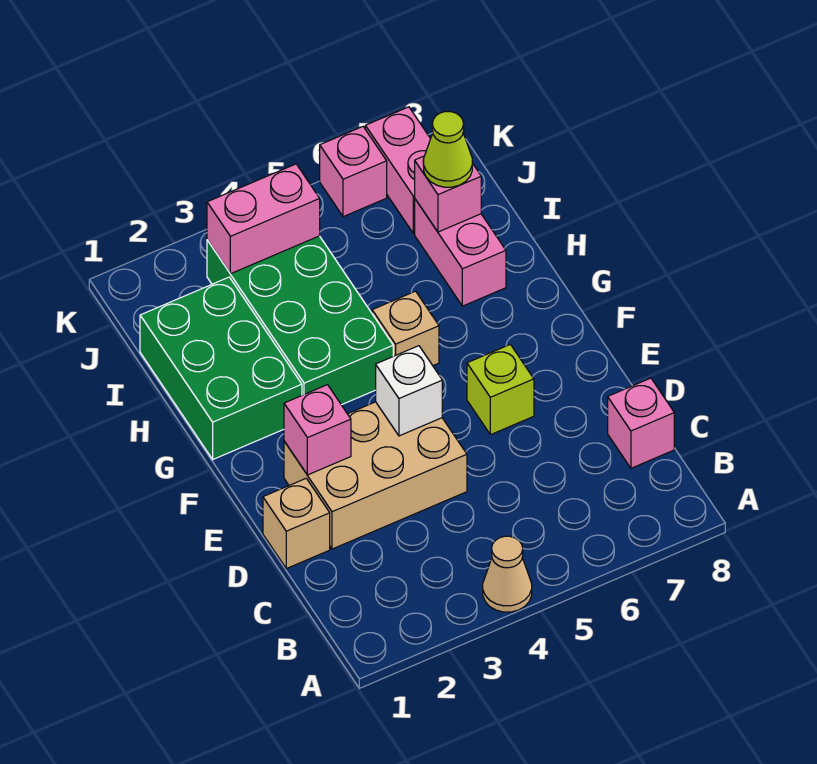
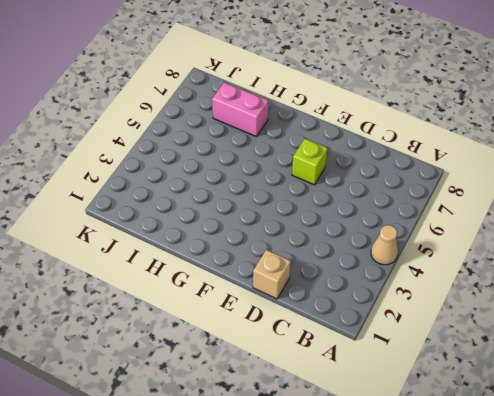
none -> pink 1x1 brick [608,378,674,468]
none -> tan 2x3 brick [284,402,467,549]
none -> green 2x3 brick [140,277,302,459]

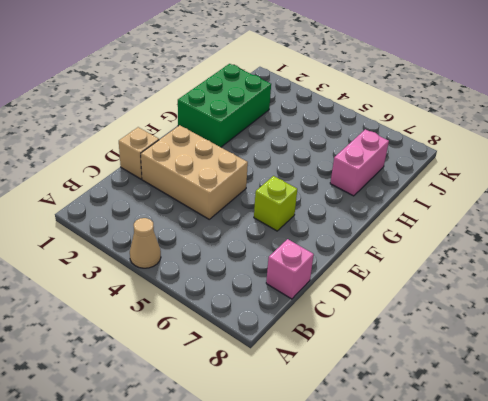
none -> green 2x4 brick [207,236,393,405]
none -> tan 1x1 brick [372,291,439,366]
none -> pink 1x2 brick [365,107,431,233]

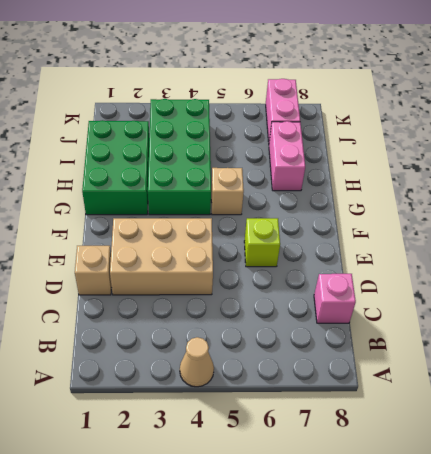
none -> pink 1x1 brick [320,127,387,217]
none -> pink 1x1 brick [284,385,351,475]
none -> white 1x1 brick [376,346,442,436]

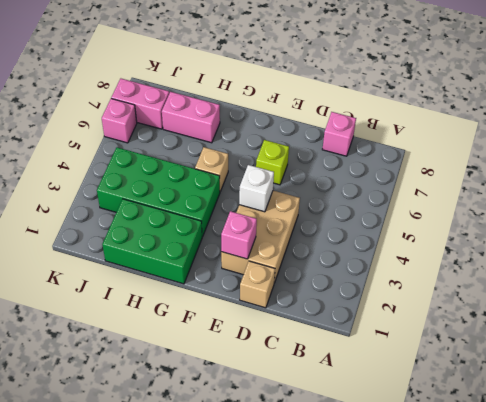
none -> tan 1x1 cone [483,536,532,612]
none -> pink 1x1 brick [415,156,481,232]
none -> pink 1x2 brick [207,164,320,274]

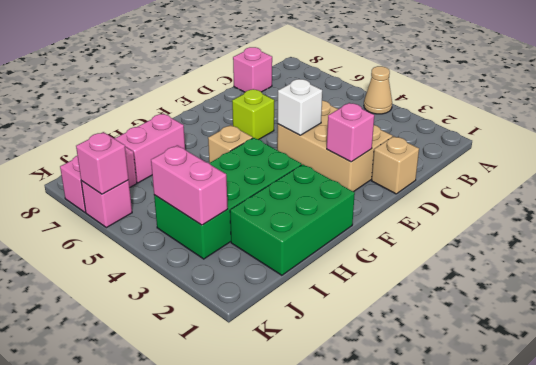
pink 1x1 brick [76,132,129,194] -> pink 1x1 brick moved to [415,156,481,232]
none -> lime 1x1 cone [423,112,472,187]

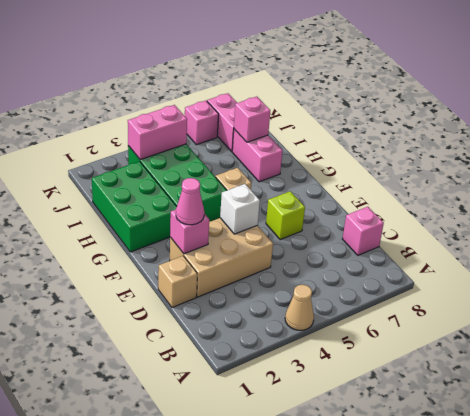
pink 1x1 cone [176,178,204,225] -> none
none -> lime 1x1 cone [423,112,472,187]

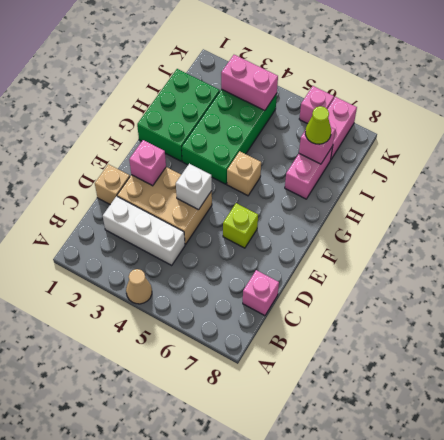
white 1x3 brick [103,196,185,265] -> none

